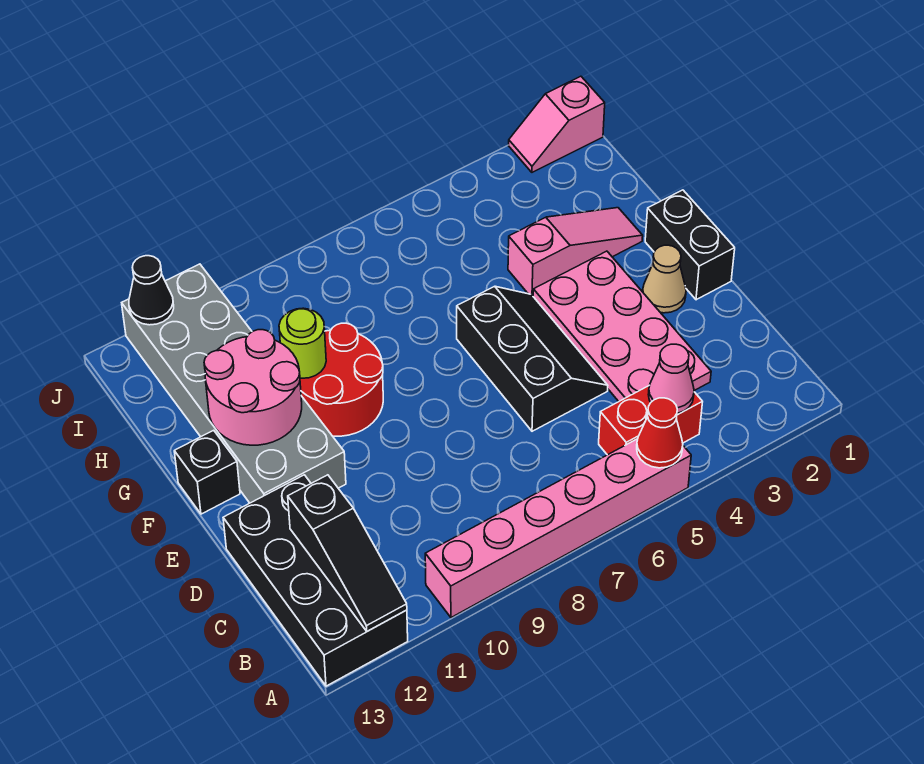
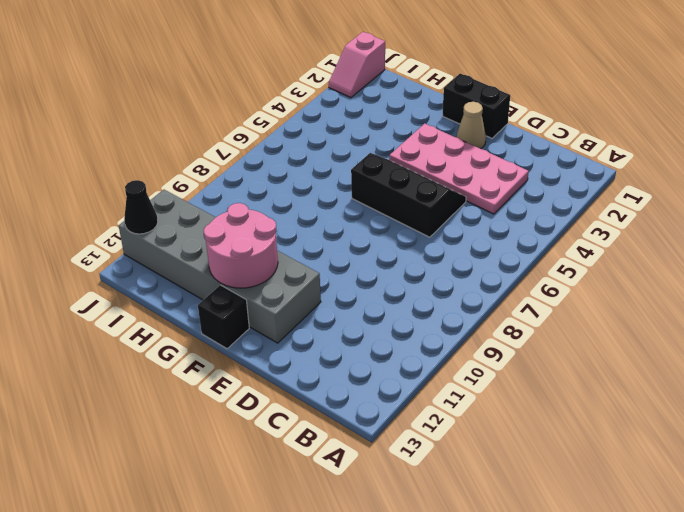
none -> pink 1x6 brick [425,439,691,618]
none -> black 2x4 brick [223,475,408,686]
none -> red 1x2 brick [599,385,702,455]

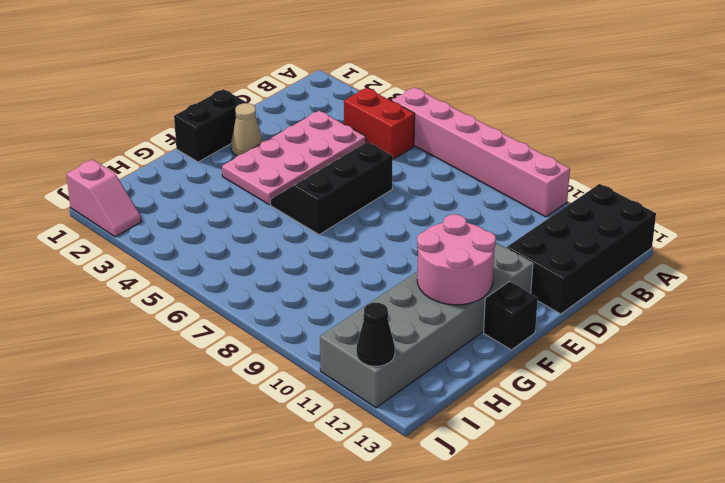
none -> red 2x2 round brick [300,323,383,436]
none -> pink 1x3 slope [508,208,643,296]
none -> red 1x1 cone [637,398,683,468]

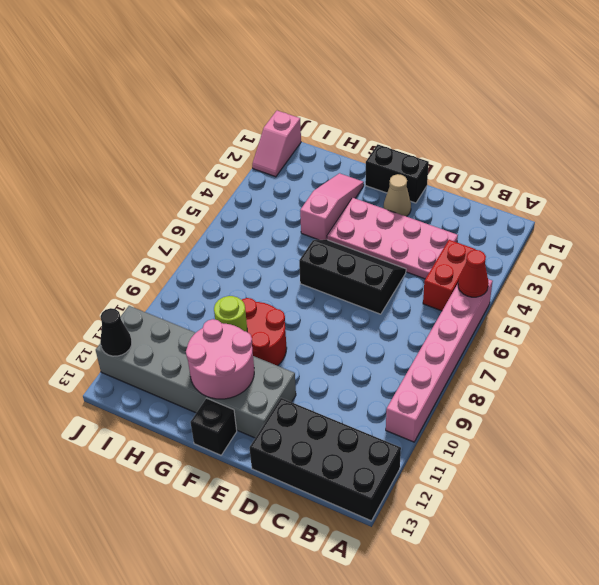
none -> black 1x3 slope [288,475,407,631]
none -> pink 1x1 cone [648,344,694,413]

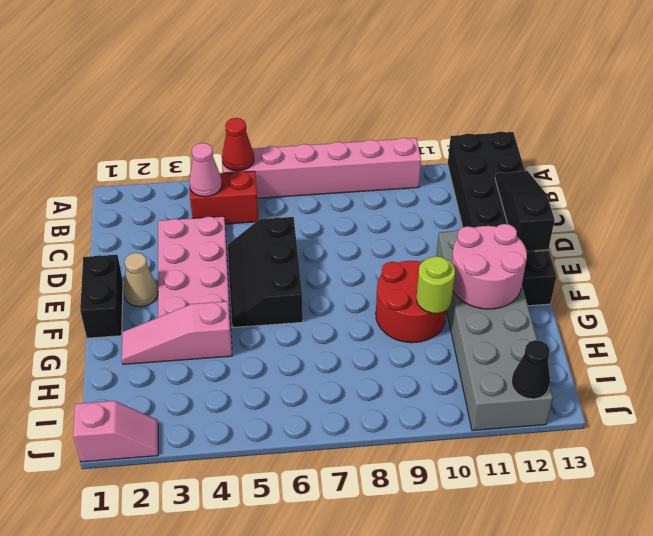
black 1x3 slope [495,171,555,251] -> black 1x3 slope moved to [288,475,407,631]

